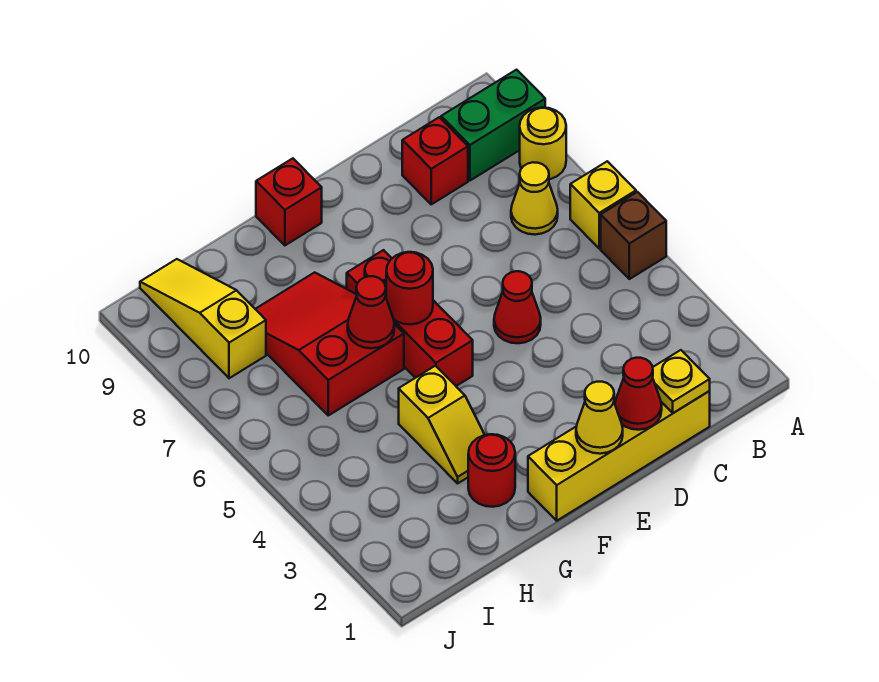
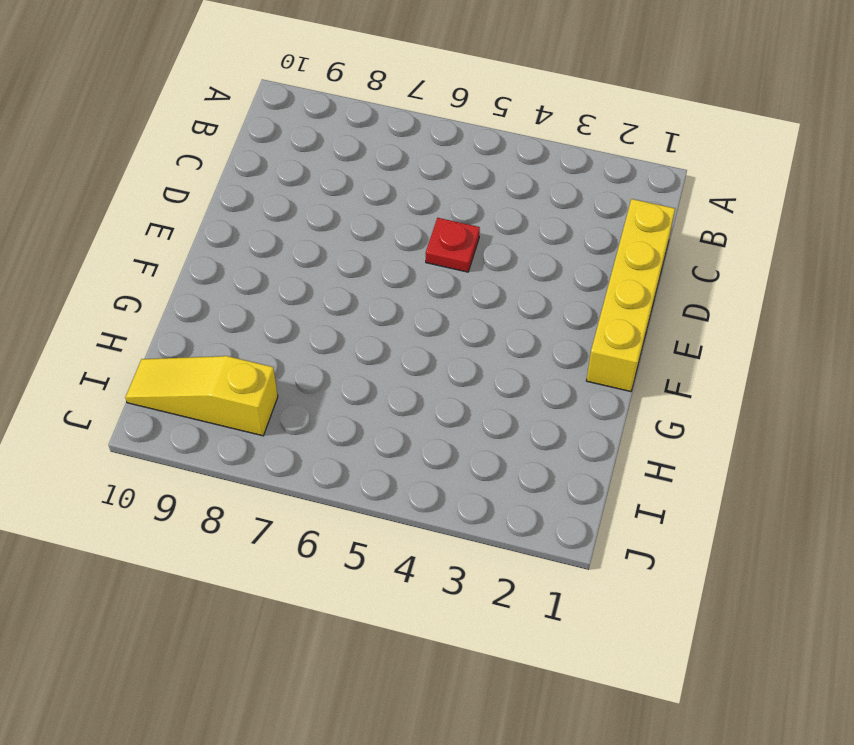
red 1x1 plate [426,218,480,272] -> red 1x1 cone [494,271,541,343]
none -> brown 1x1 brick [601,192,666,279]
none -> yellow 1x1 brick [570,161,636,248]
none -> yellow 1x1 round brick [520,107,566,179]

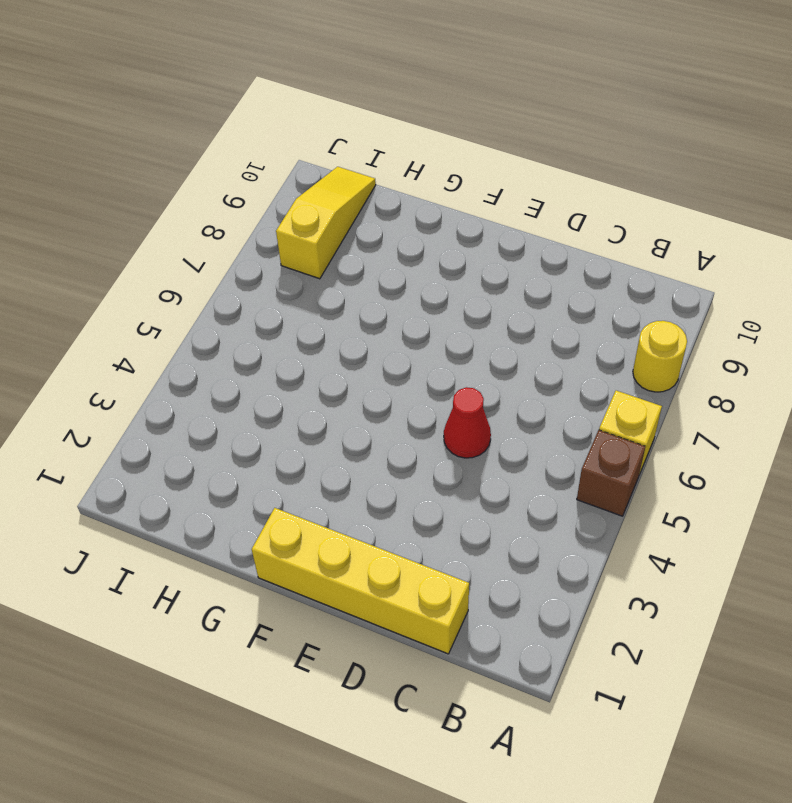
none -> green 1x2 brick [441,70,545,180]
none -> yellow 1x1 cone [511,162,558,235]
none -> red 1x1 brick [402,117,468,204]

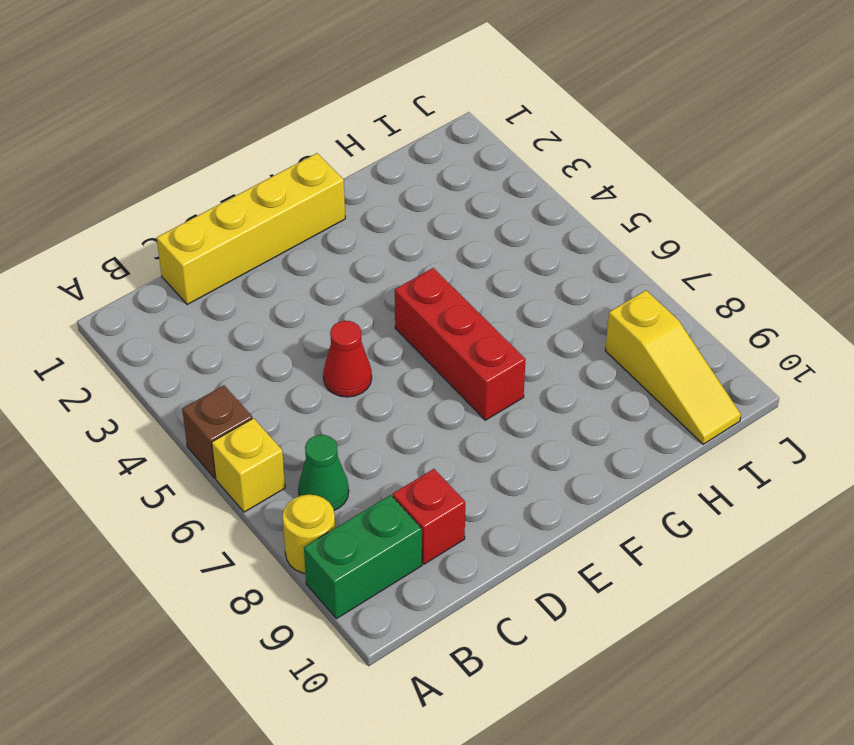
green 1x1 cone [298,435,349,510] -> yellow 1x1 cone [511,162,558,235]
none -> red 1x1 brick [256,158,322,245]
none -> red 1x1 round brick [468,434,515,507]
none -> yellow 1x2 slope [399,366,484,483]

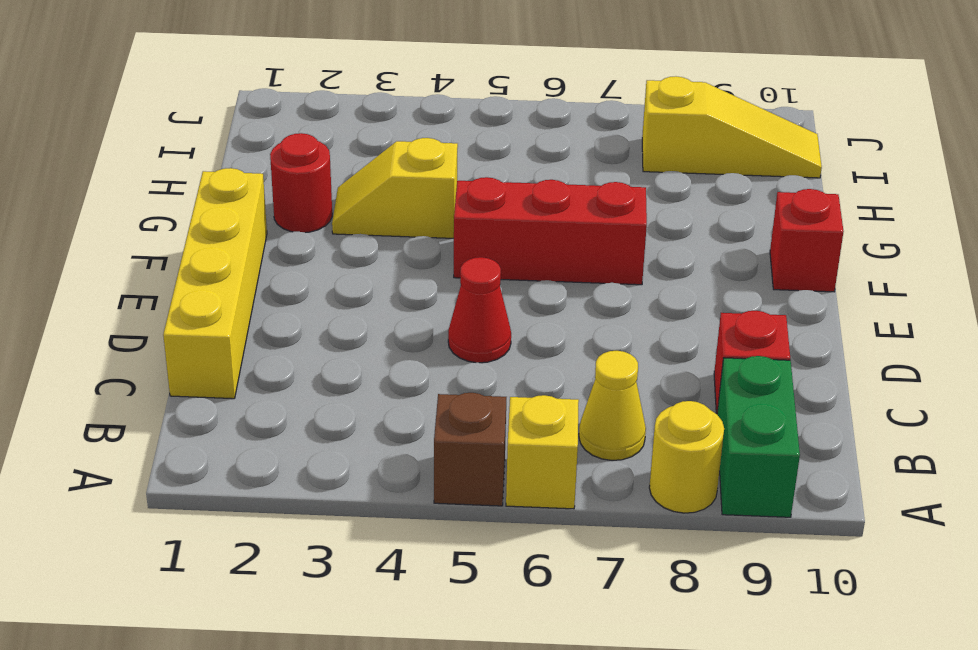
none -> red 2x3 slope [256,272,404,415]
none -> yellow 1x1 plate [653,350,710,413]
none -> red 1x1 cone [615,358,662,430]

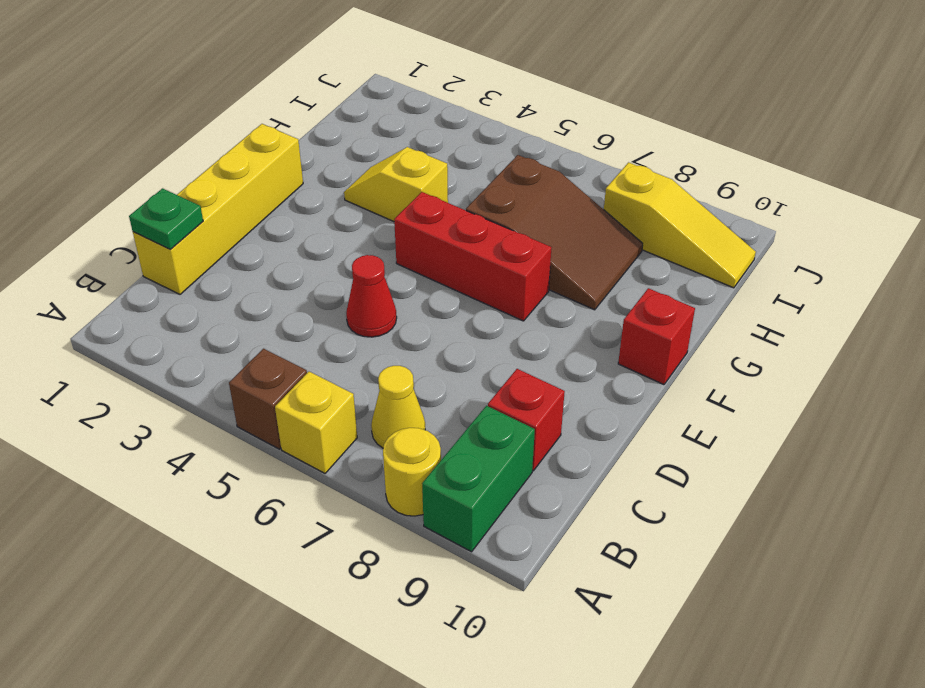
green 1x1 plate [129,188,203,249] -> yellow 1x1 plate [653,350,710,413]
brown 2x3 slope [466,155,643,310] -> red 2x3 slope [256,272,404,415]
none -> red 1x1 round brick [468,434,515,507]
none -> red 1x1 cone [615,358,662,430]
none -> yellow 1x1 cone [576,382,623,454]

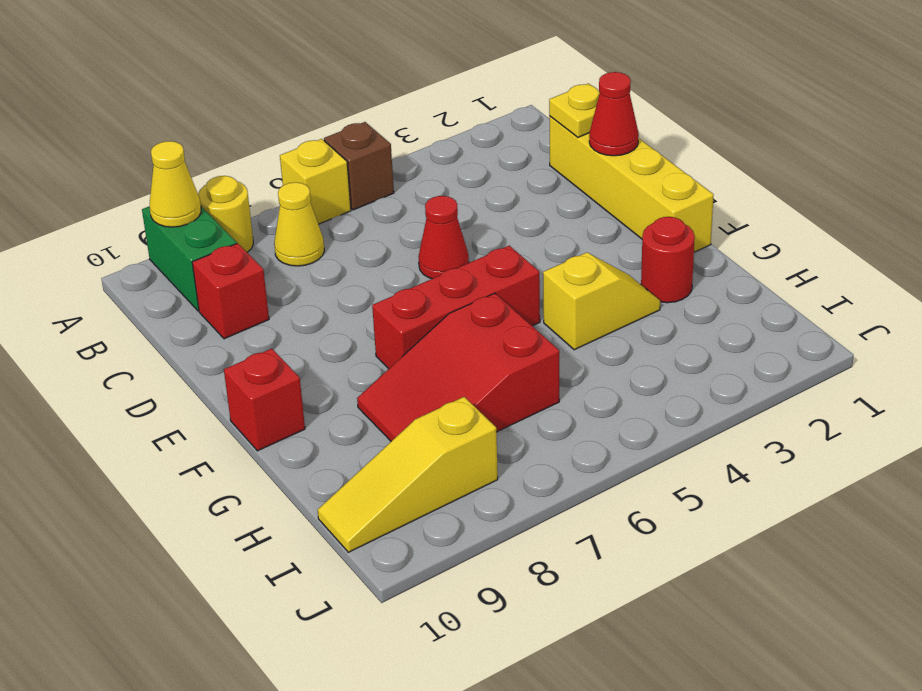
yellow 1x1 cone [150,141,201,227] -> yellow 1x1 cone moved to [576,382,623,454]
none -> red 1x1 round brick [386,252,433,324]
none -> red 1x1 cone [348,276,394,348]

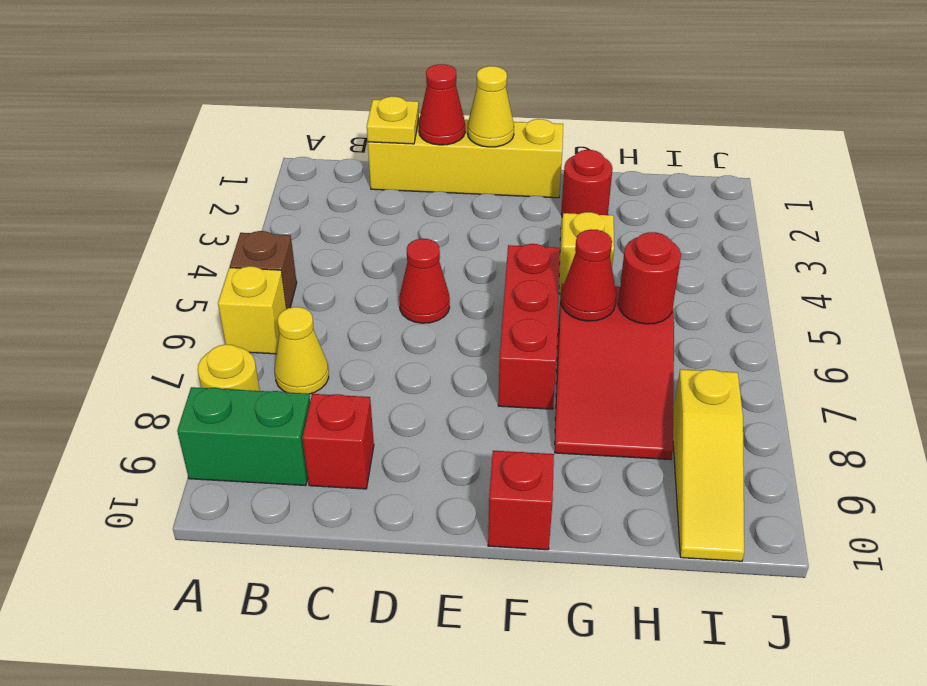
red 1x1 round brick [618,232,681,324] -> red 1x1 round brick moved to [386,252,433,324]

